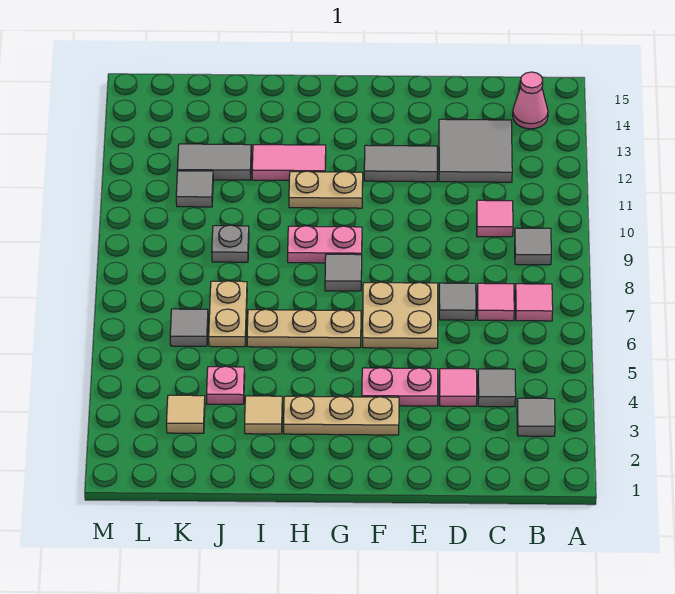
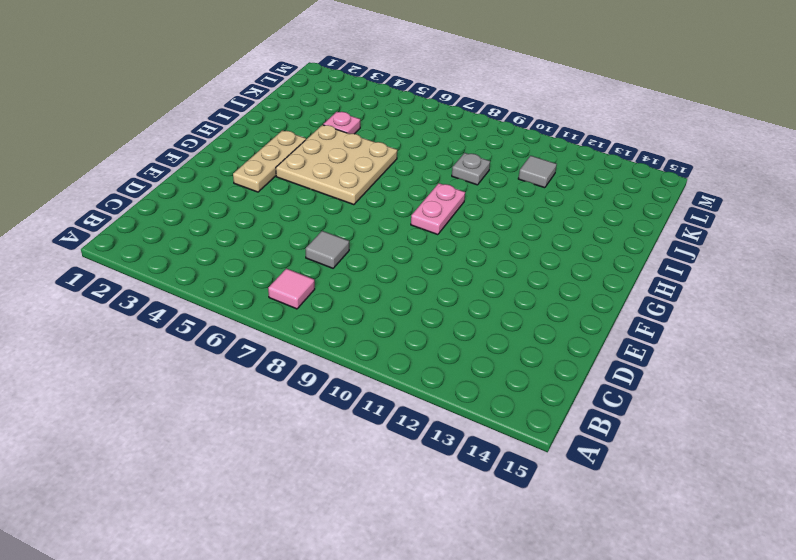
tan 3x3 plate [276,125,397,205] -> tan 1x3 plate [247,309,361,348]
none -> grey 1x1 tile [517,398,555,436]
none -> grey 1x1 tile [515,228,551,265]
none -> pink 1x1 cone [513,72,548,129]

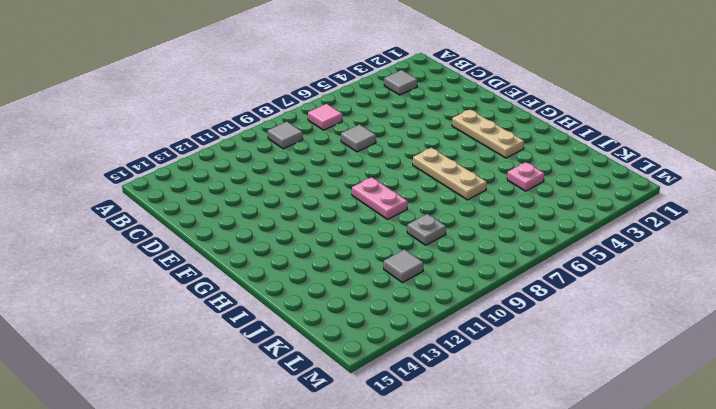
none -> pink 1x1 cone [513,72,548,129]
none -> grey 1x1 tile [478,369,516,407]
none -> pink 1x1 tile [477,283,514,321]

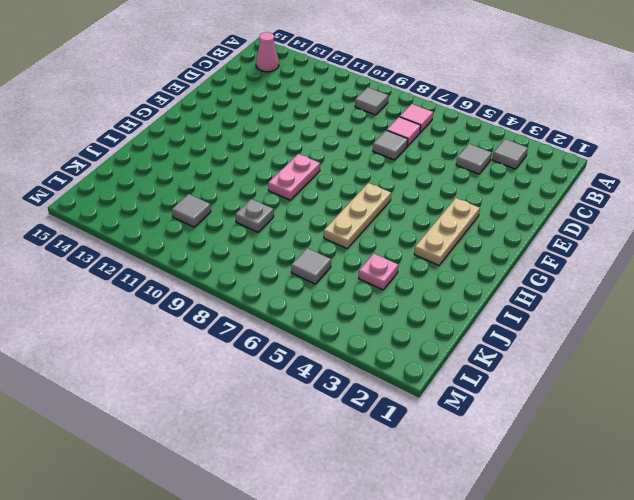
none -> pink 1x1 tile [477,200,513,237]
none -> grey 2x2 tile [439,119,512,182]
none -> pink 1x1 tile [439,369,477,406]

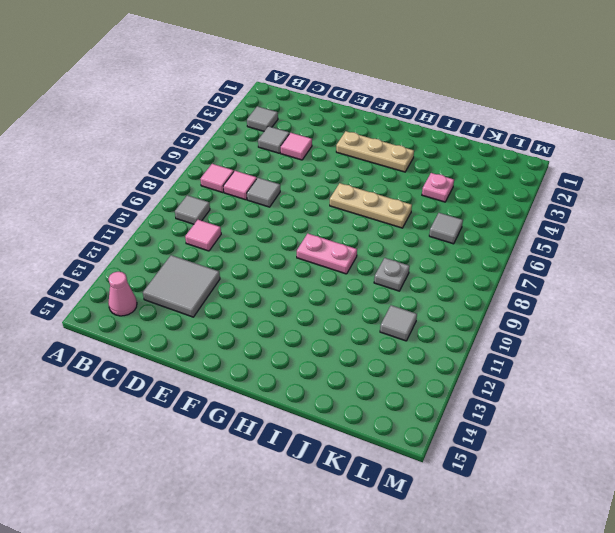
none -> pink 1x2 plate [362,368,438,406]
none -> tan 2x2 plate [363,282,438,348]
none -> grey 1x2 tile [364,145,437,182]

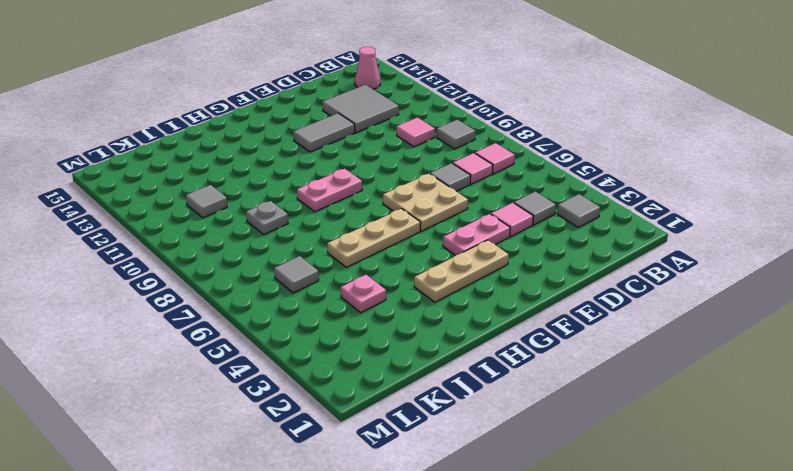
none -> grey 1x1 tile [325,254,362,291]
none -> tan 1x2 plate [289,171,363,208]
none -> pink 1x2 tile [252,145,326,180]

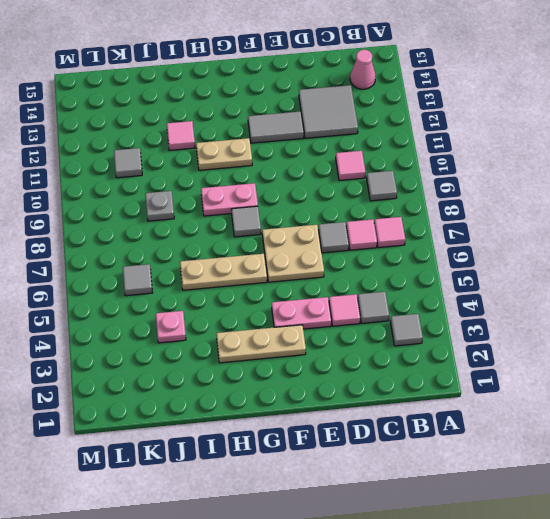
pink 1x1 tile [167,121,195,150] -> pink 1x2 tile [252,145,326,180]
none -> tan 1x1 tile [245,396,282,434]
none -> tan 1x2 plate [209,281,247,347]
none -> grey 1x2 tile [177,144,251,180]

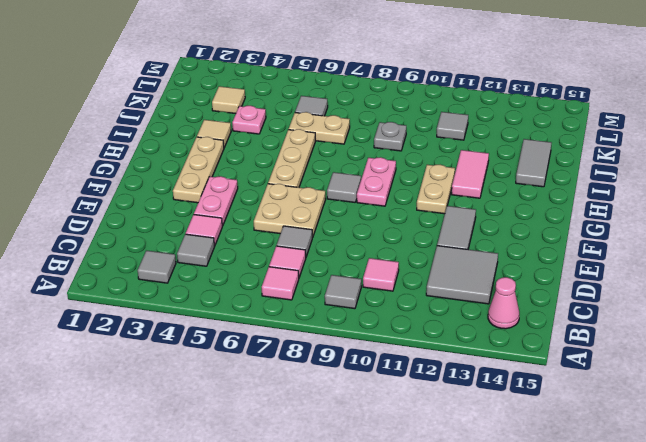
grey 1x2 tile [516,139,551,187] -> grey 1x2 tile moved to [177,144,251,180]

